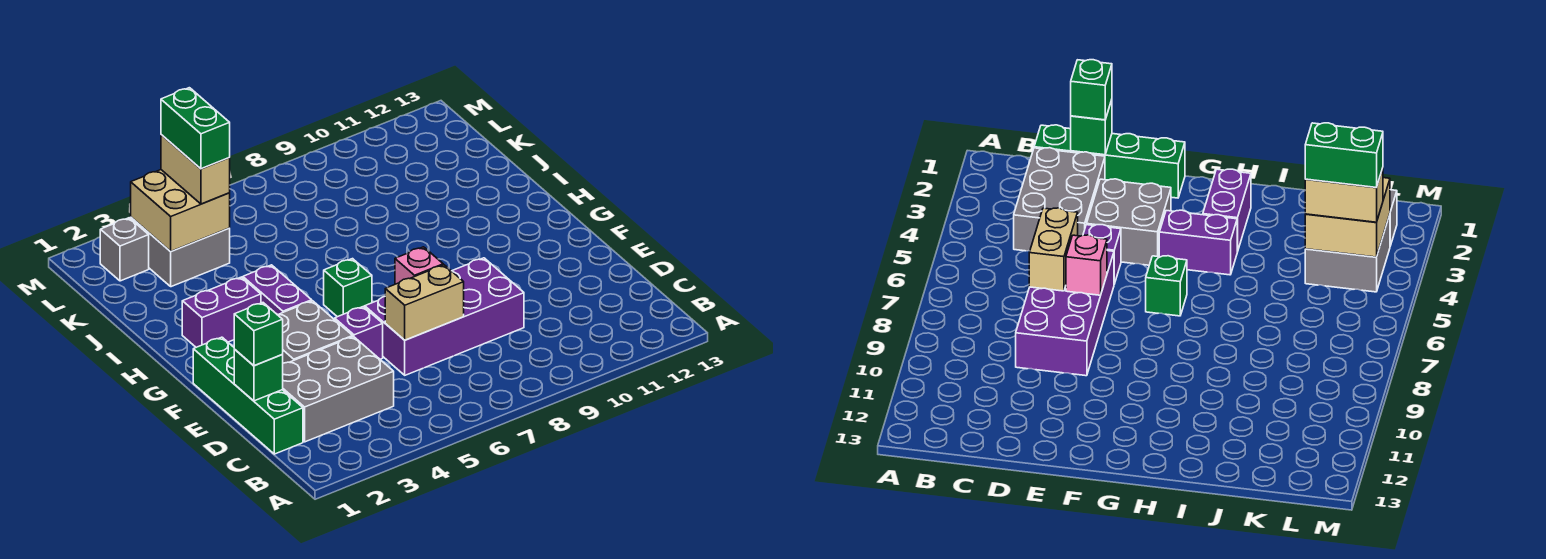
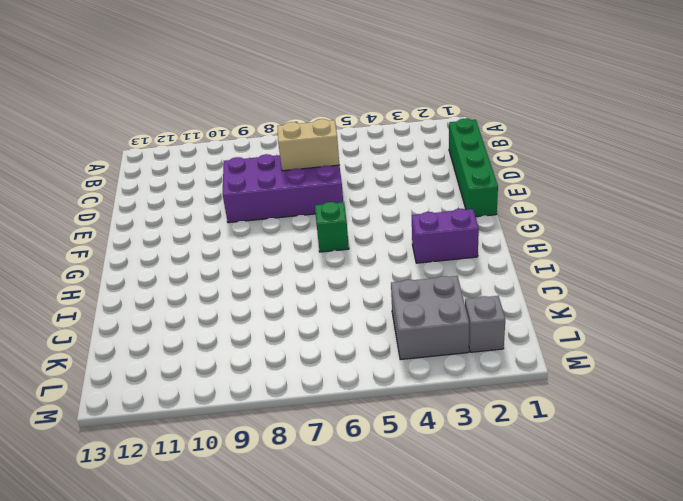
none -> grey 2x3 brick [283,337,394,442]
none -> grey 2x2 brick [277,301,353,363]
none -> purple 1x1 brick [335,307,383,359]

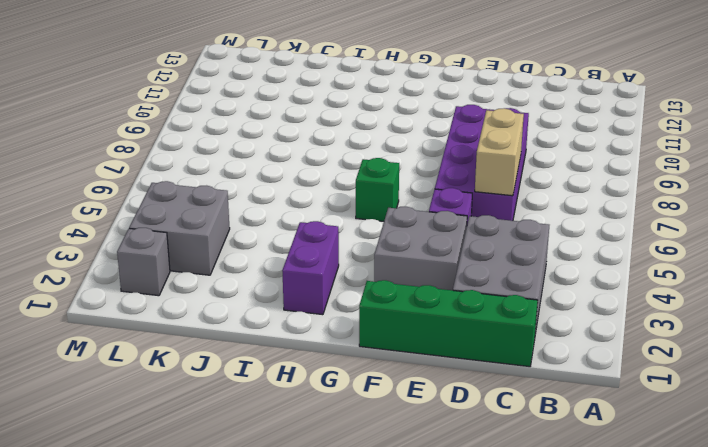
none -> purple 1x2 brick [243,265,312,315]
none -> green 1x1 brick [234,349,283,401]
none -> pink 1x1 brick [395,247,443,284]

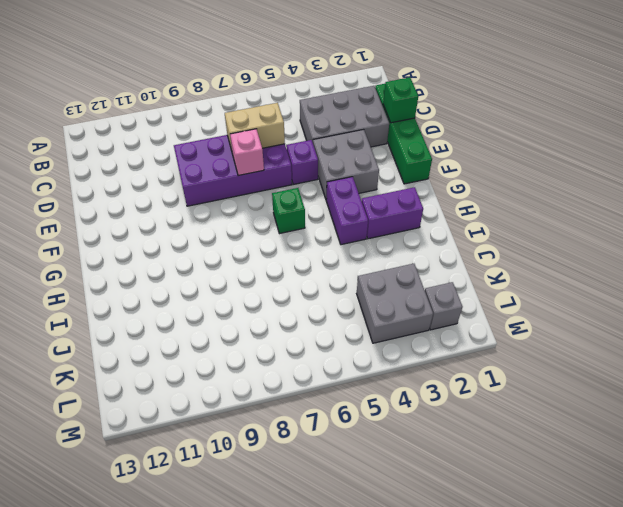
none -> tan 2x2 brick [131,170,230,251]
none -> green 1x1 brick [234,303,283,366]
none -> tan 1x2 brick [161,135,230,204]

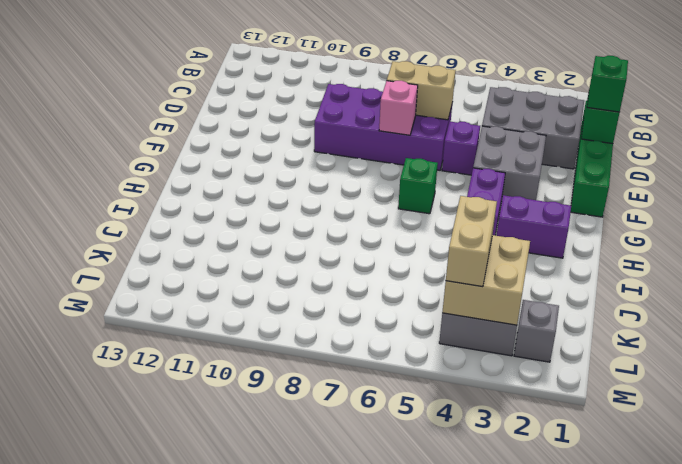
none -> green 1x2 brick [161,88,230,169]

